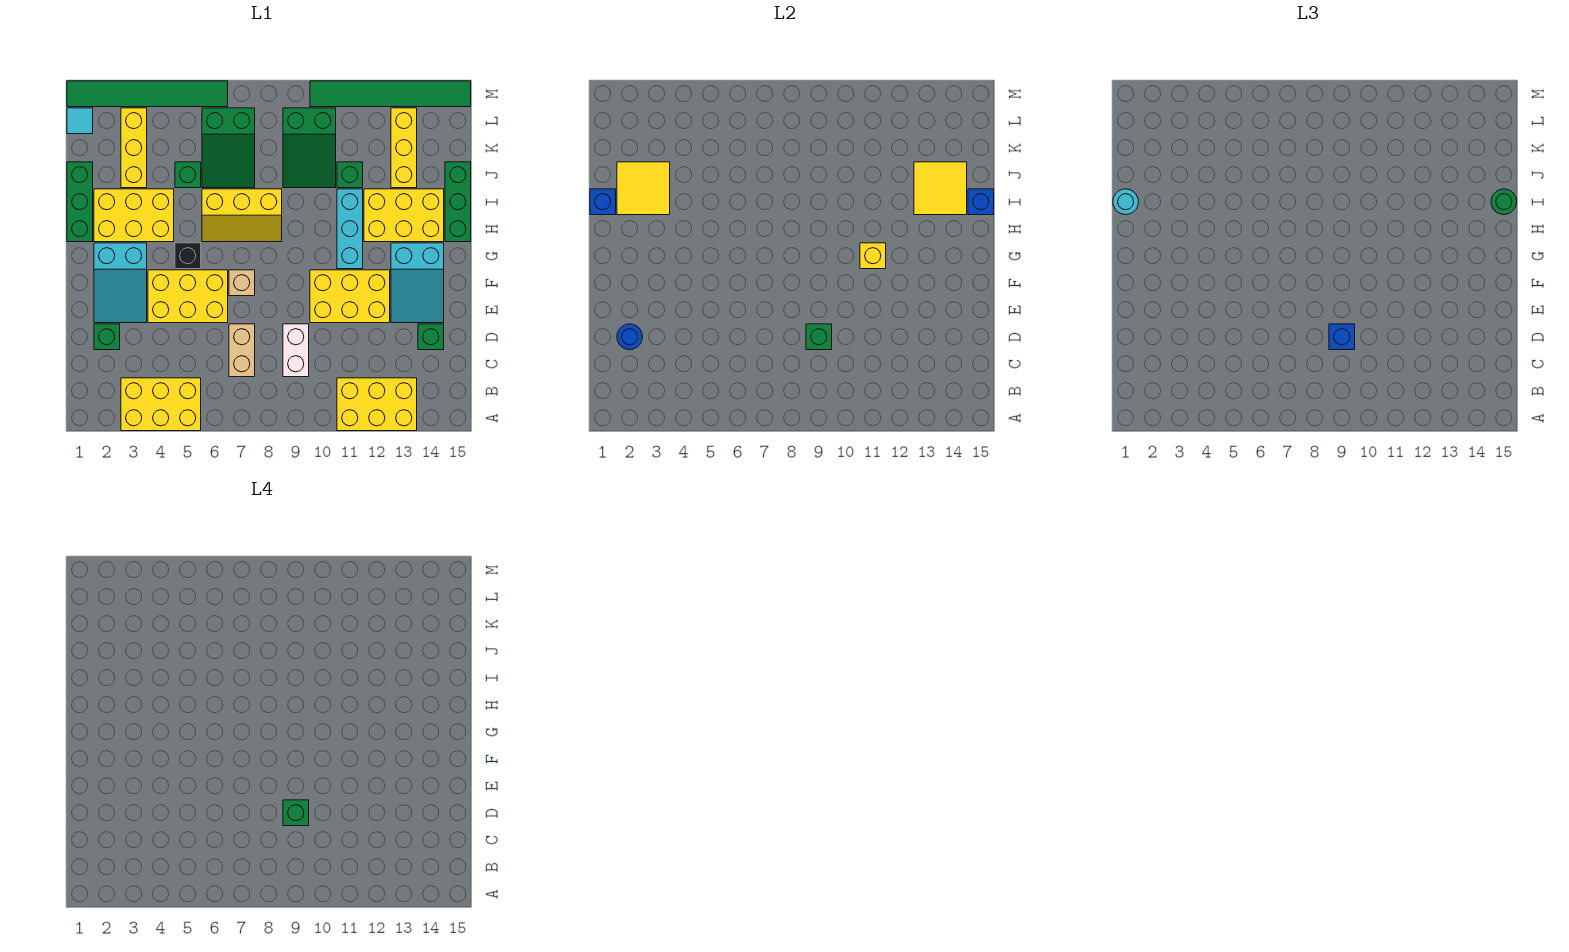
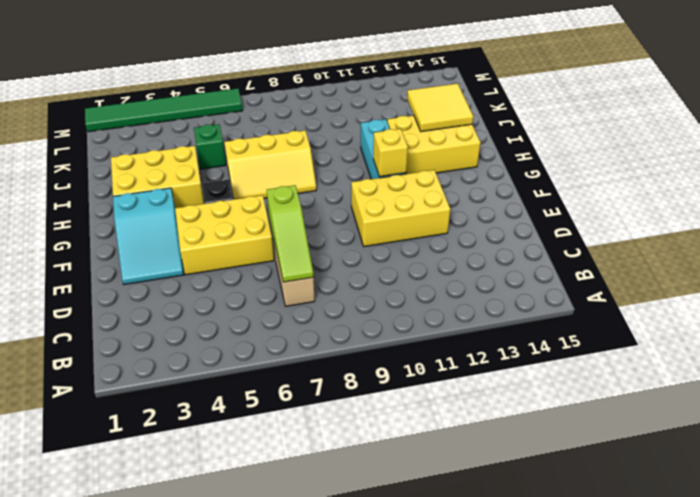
lime 1x3 slope [267,185,314,282] -> none
none -> yellow 2x3 brick [121,378,201,431]
none -> yellow 2x3 brick [337,378,417,431]
none -> white 1x2 brick [283,324,309,377]
none -> green 1x1 brick [94,324,120,350]

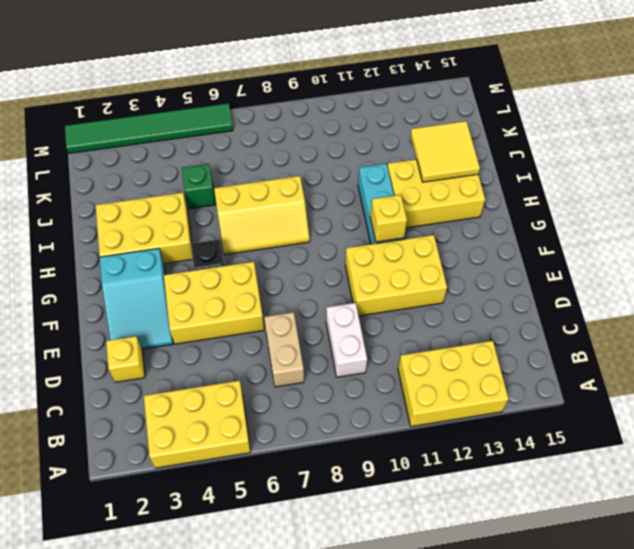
yellow 1x1 brick [106,336,145,382] -> green 1x1 brick [94,324,120,350]
none -> green 1x1 brick [418,324,444,350]
none -> cyan 2x3 slope [391,243,444,323]
none -> tan 1x1 brick [229,270,255,296]
none -> green 1x3 brick [67,162,93,242]

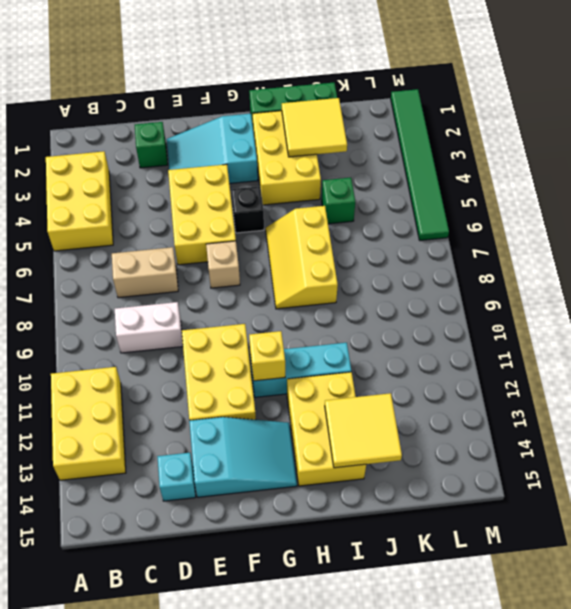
cyan 1x1 brick [157,453,196,501] -> green 1x1 brick [418,324,444,350]
cyan 2x3 slope [189,417,297,497] -> cyan 2x3 slope turned to [391,243,444,323]
none -> green 1x3 brick [445,162,471,242]
none -> yellow 1x3 brick [121,108,147,188]
none -> green 2x3 slope [202,108,255,188]
none -> green 2x3 slope [283,108,336,188]

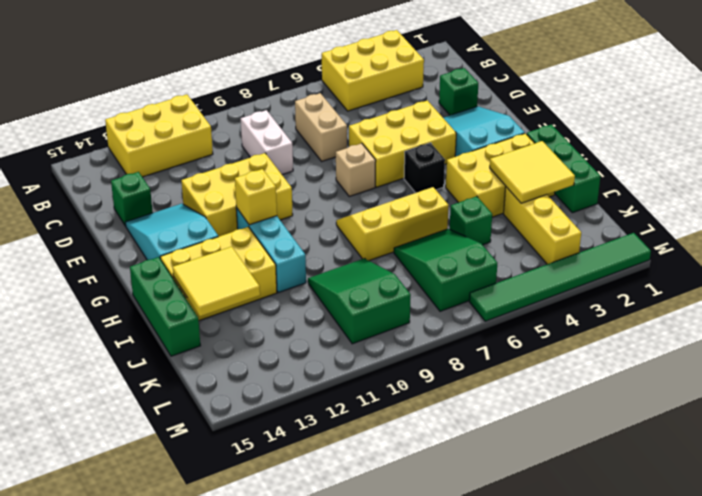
none -> green 1x1 brick [337,162,363,188]
none -> yellow 1x3 brick [391,108,417,188]
none -> cyan 1x1 tile [67,108,93,134]
none -> green 1x6 tile [310,81,471,107]

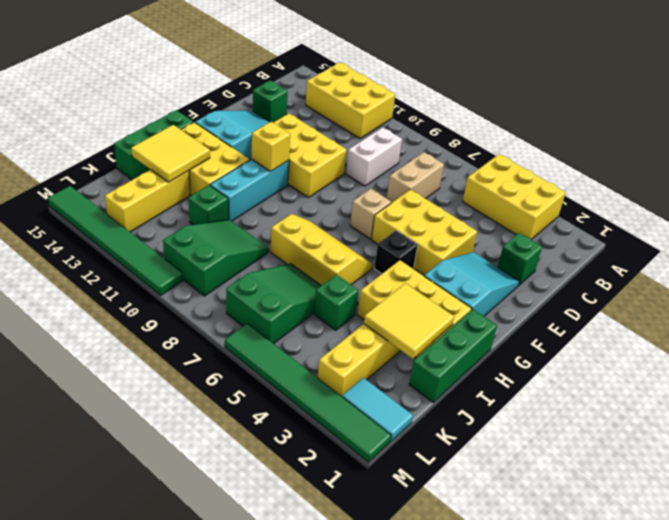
cyan 1x2 tile [342,378,413,442] -> cyan 1x1 tile [67,108,93,134]
none -> blue 1x1 round brick [617,324,643,350]
none -> green 1x1 brick [806,324,832,350]
none -> blue 1x1 brick [590,189,616,215]
none -> blue 1x1 brick [968,189,994,215]

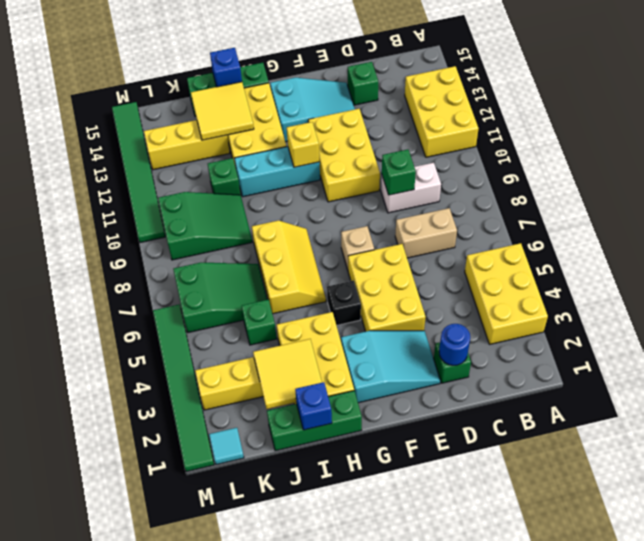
none -> blue 1x1 brick [1329,324,1355,350]
none -> cyan 1x1 round brick [1113,189,1139,215]
none -> green 1x1 round brick [1491,189,1517,215]
none -> green 1x1 brick [283,800,309,826]

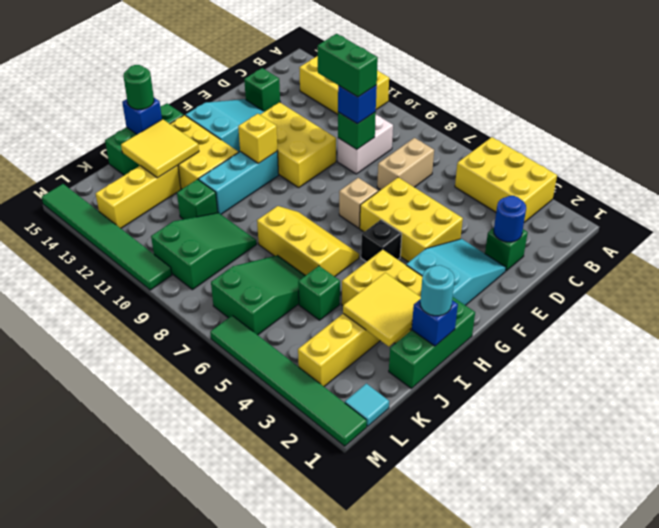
green 1x2 brick [318,34,378,97] -> green 1x1 brick [283,800,309,826]

